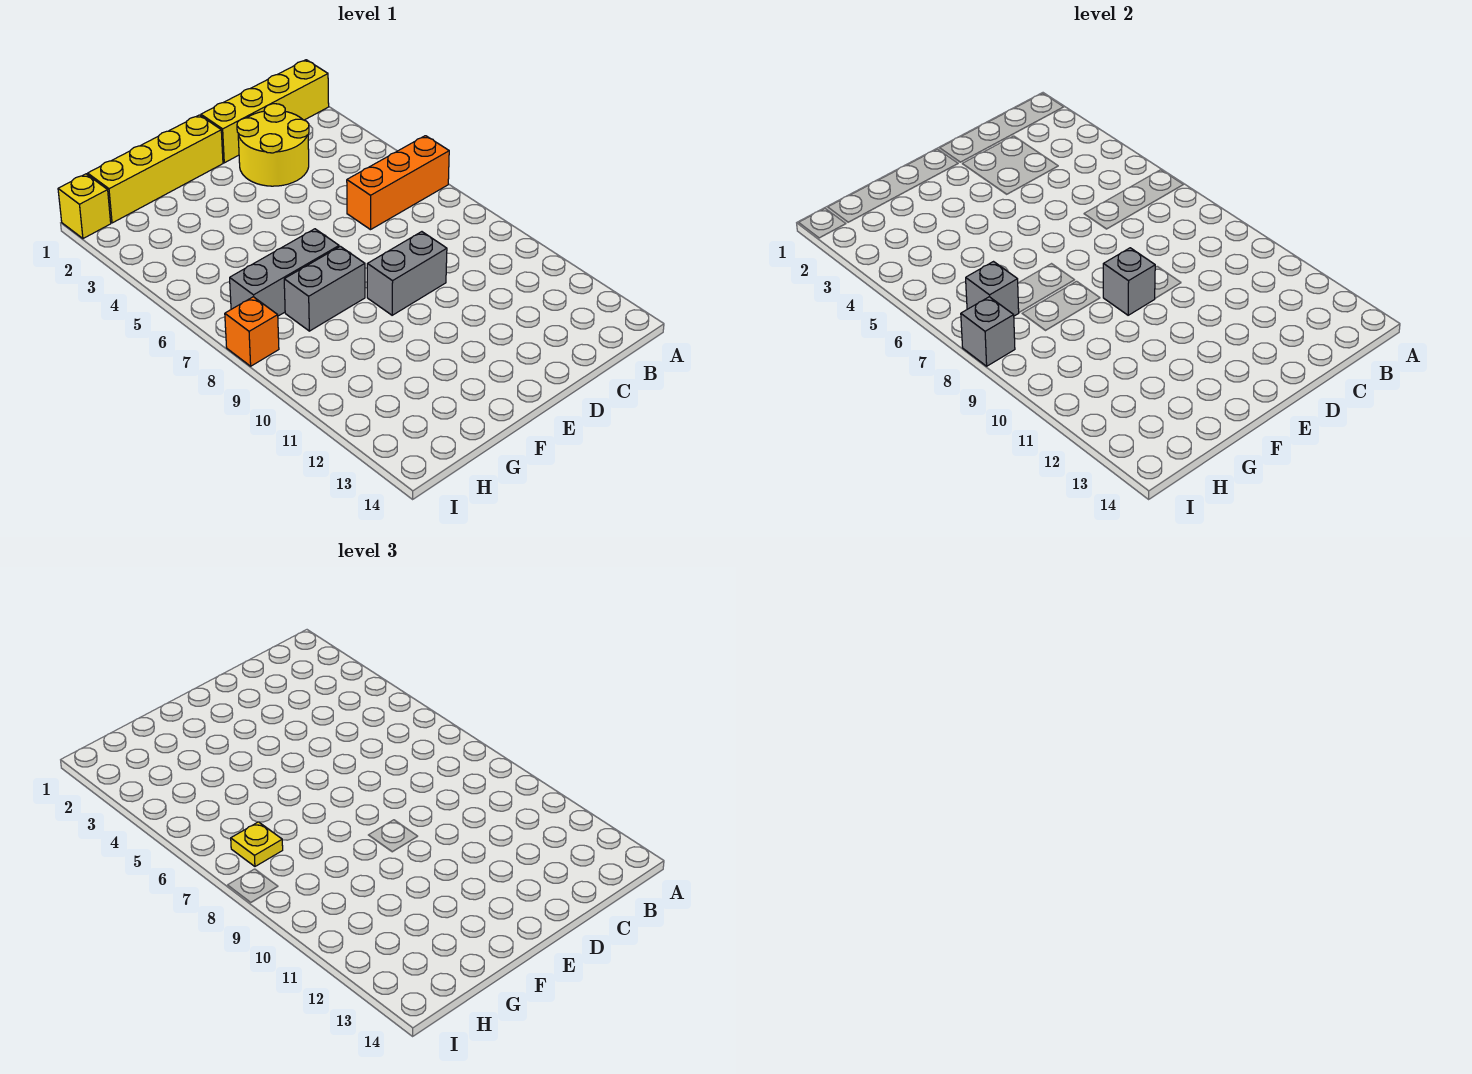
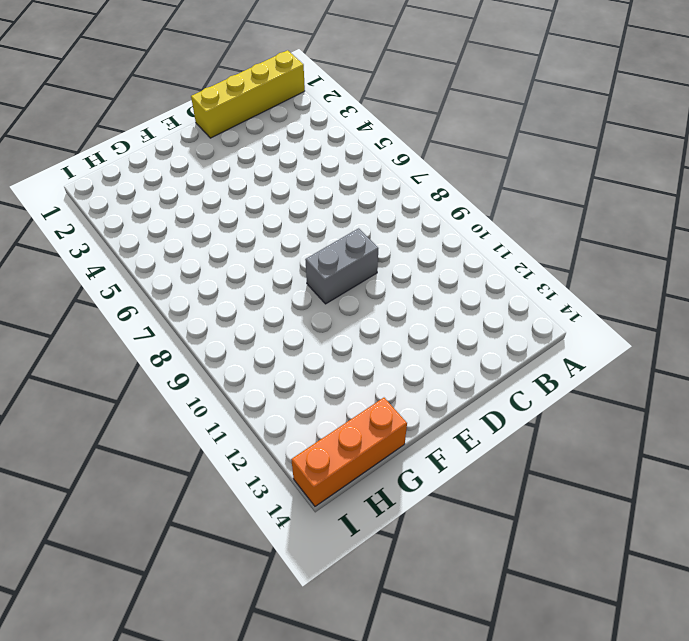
orange 1x3 brick [291,398,407,506] -> orange 1x3 brick moved to [347,136,449,230]
none -> yellow 2x2 round brick [237,104,309,186]
none -> yellow 1x4 brick [88,115,223,223]
none -> grey 1x3 brick [230,229,339,316]

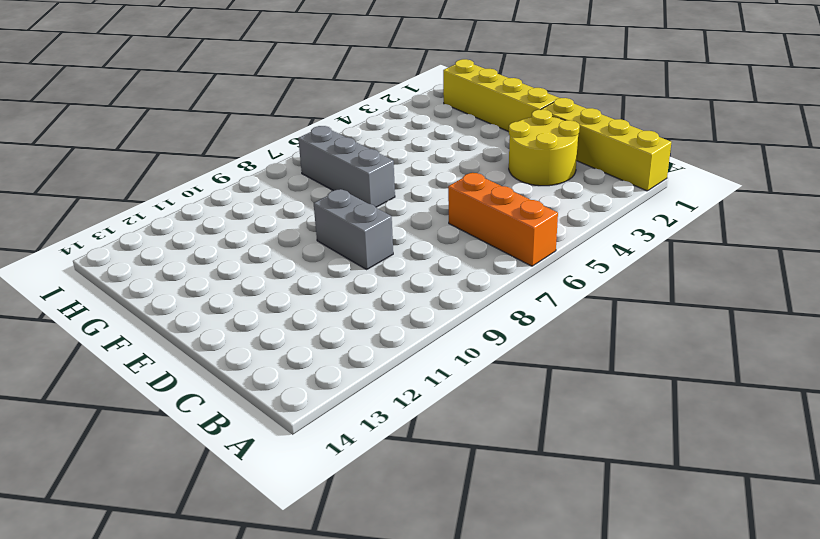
none -> grey 1x2 brick [284,246,365,331]
none -> yellow 1x1 brick [58,174,111,239]
none -> orange 1x1 brick [225,297,279,366]

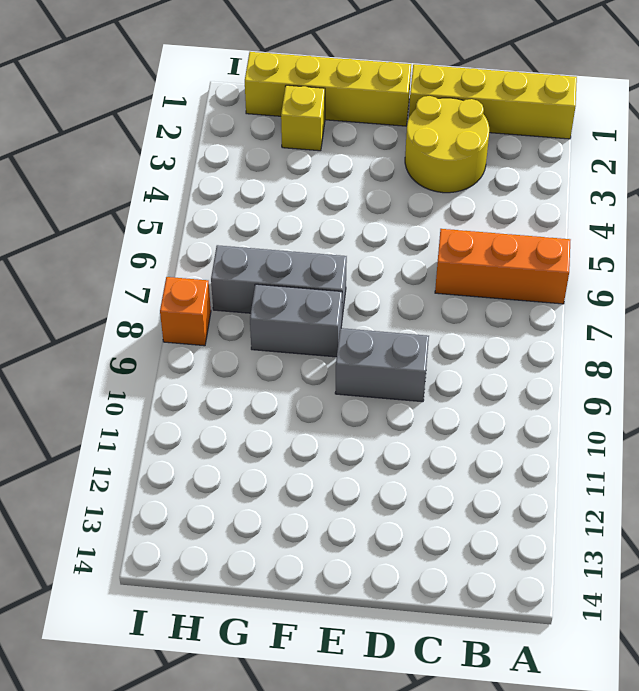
yellow 1x1 brick [281,85,325,151] -> yellow 1x1 brick moved to [58,174,111,239]
none -> grey 1x1 brick [1103,248,1155,315]
none -> grey 1x1 brick [966,262,1019,316]
none -> grey 1x1 brick [961,297,1015,366]

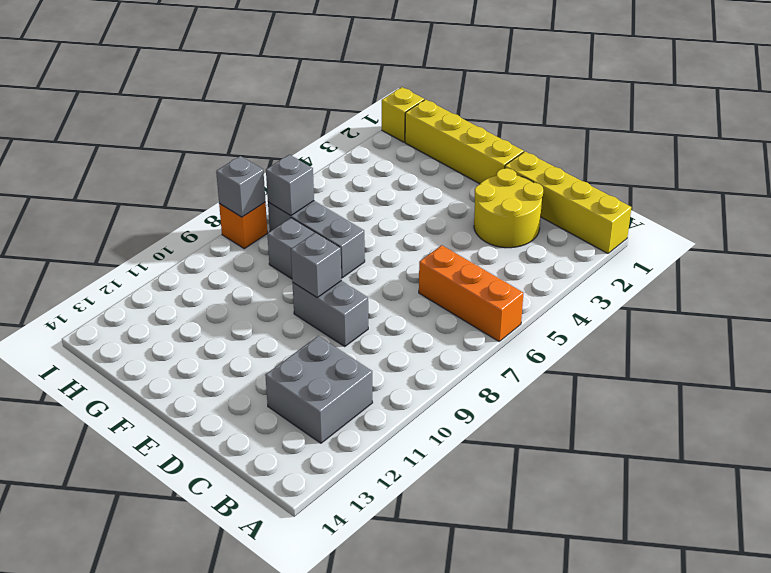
grey 2x2 brick [265,336,373,443] -> none
none -> yellow 1x1 plate [231,822,283,866]

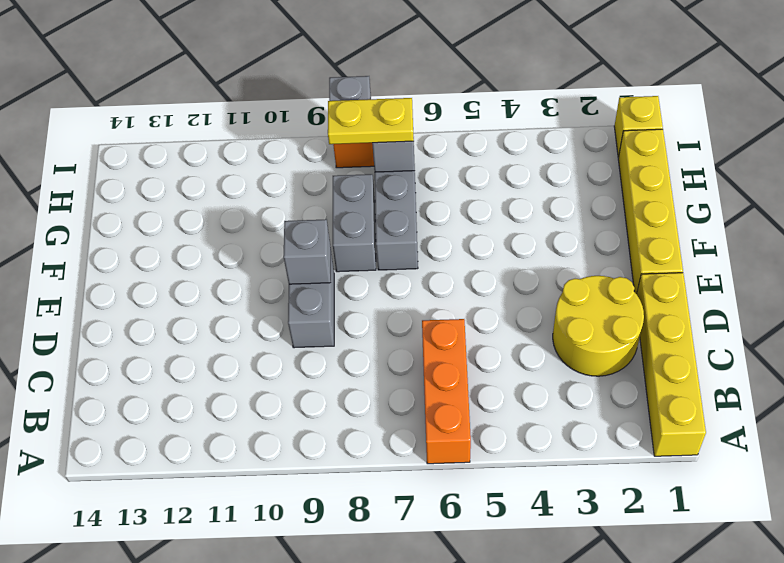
yellow 1x2 plate [328,98,414,144] -> yellow 1x1 plate [231,822,283,866]

